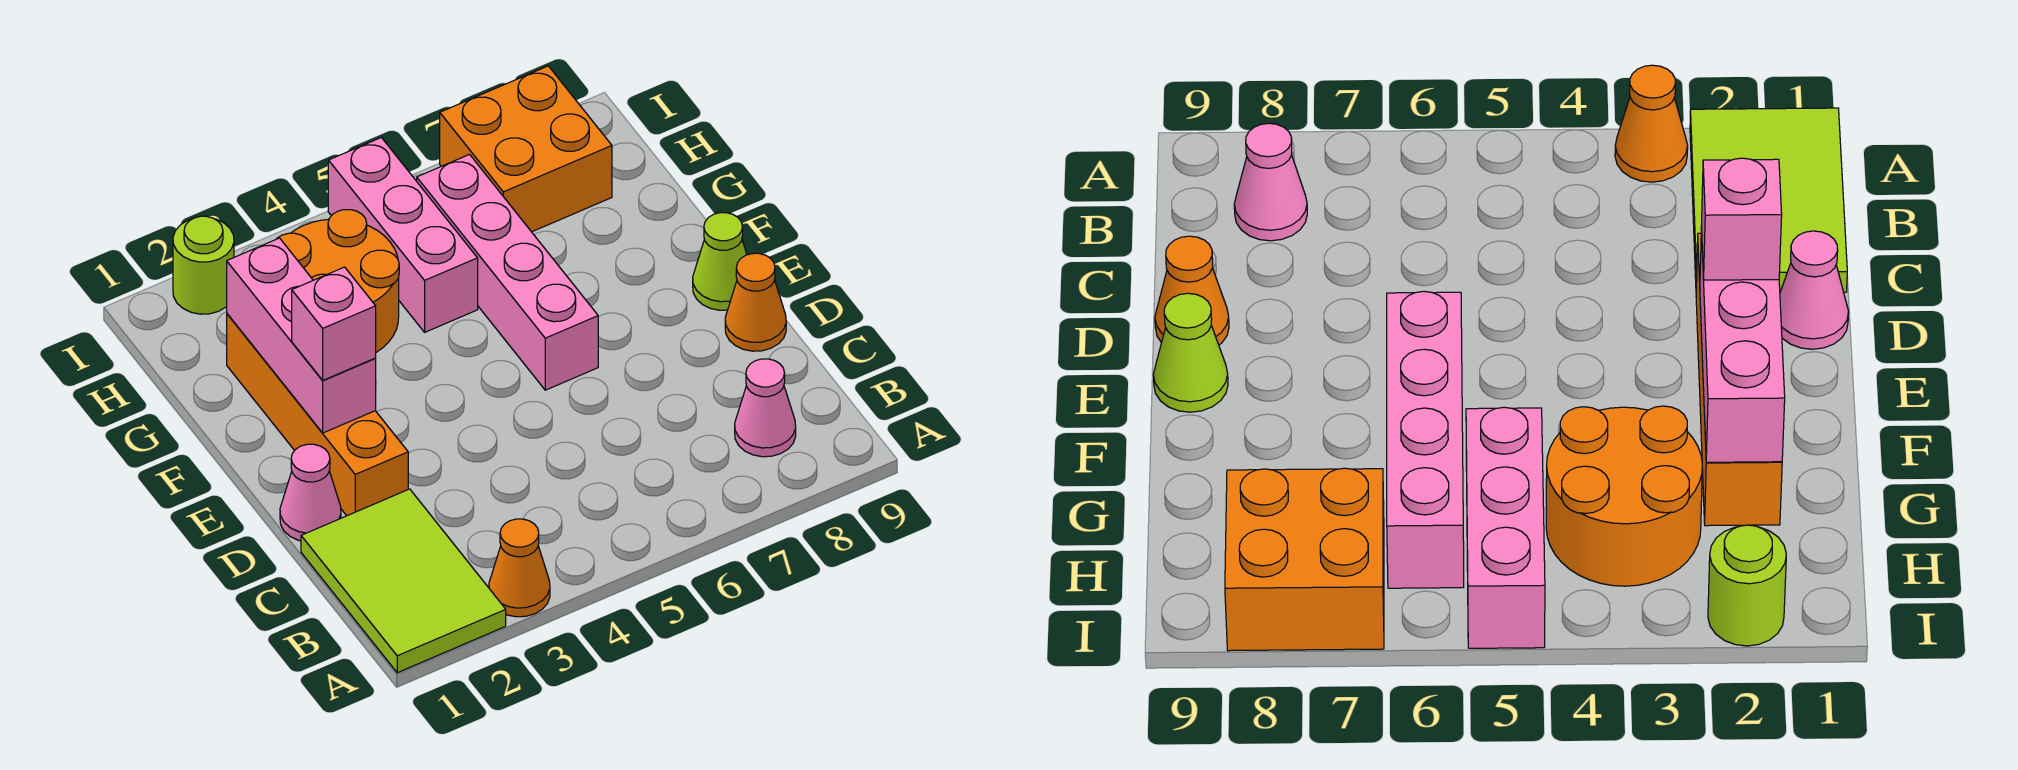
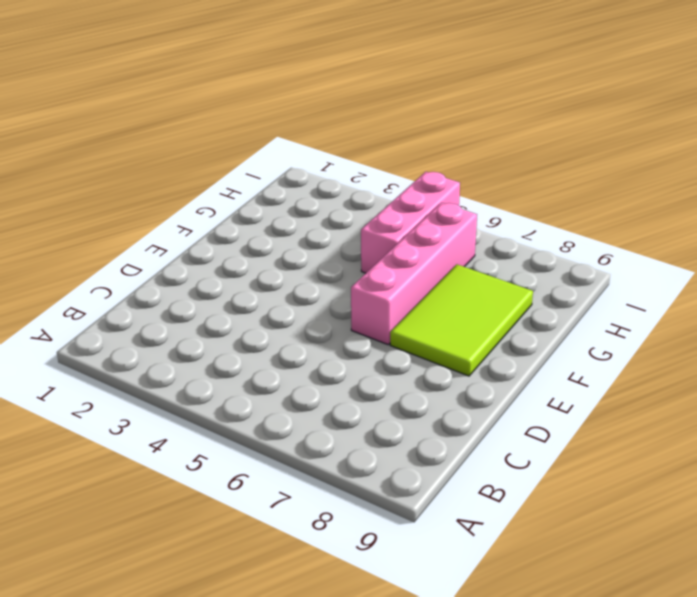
lime 2x3 tile [390,264,533,376] -> lime 2x3 tile moved to [301,489,506,673]
none -> orange 1x1 cone [489,519,550,617]
none -> pink 1x1 cone [735,359,796,457]
none -> pink 1x1 cone [280,444,341,541]

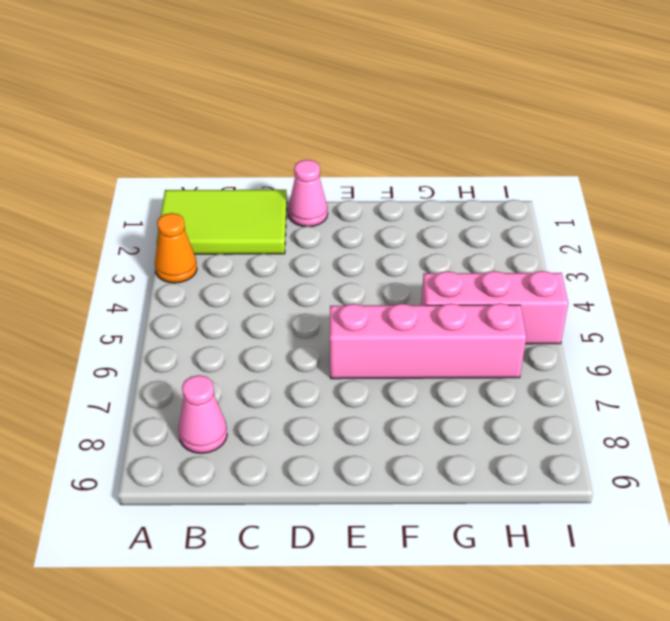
none -> orange 1x4 brick [227,314,408,516]
none -> orange 1x1 cone [725,253,786,351]
none -> lime 1x1 cone [693,213,747,310]

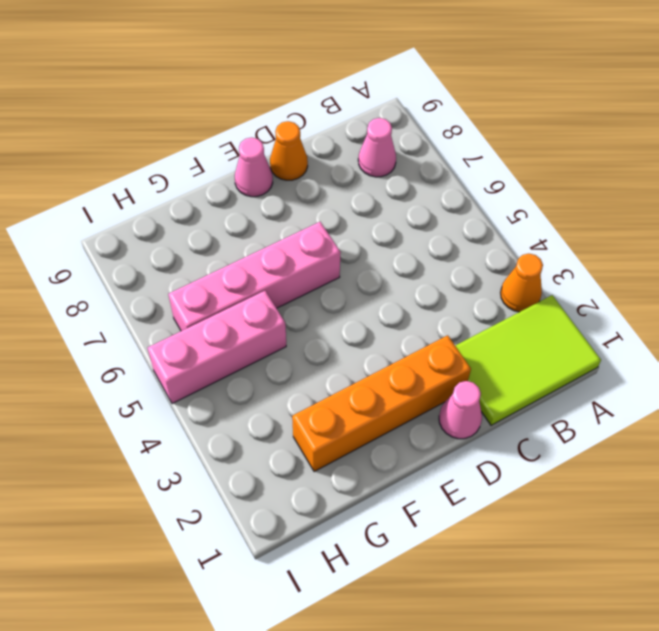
pink 1x1 cone [235,138,273,197] -> lime 1x1 cone [693,213,747,310]
none -> orange 2x2 round brick [277,210,399,352]
none -> orange 2x2 brick [440,66,612,232]
none -> lime 1x1 round brick [173,216,234,314]

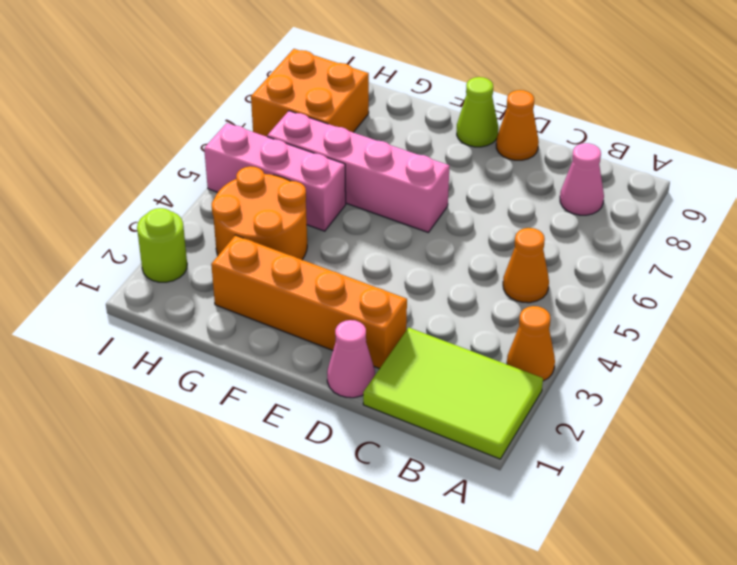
orange 1x1 cone [503,228,549,303] -> none
none -> pink 1x3 brick [227,238,376,433]
none -> pink 1x1 brick [292,267,376,380]

